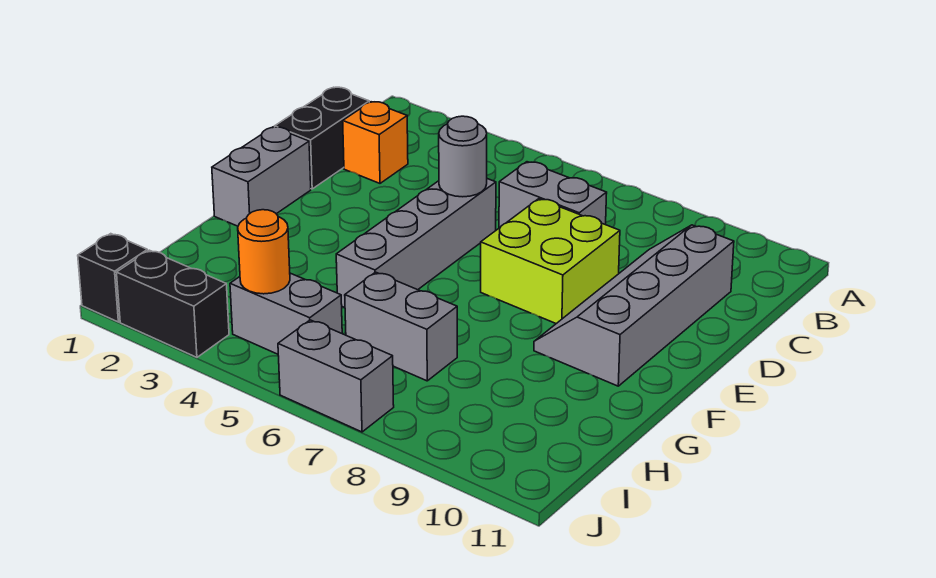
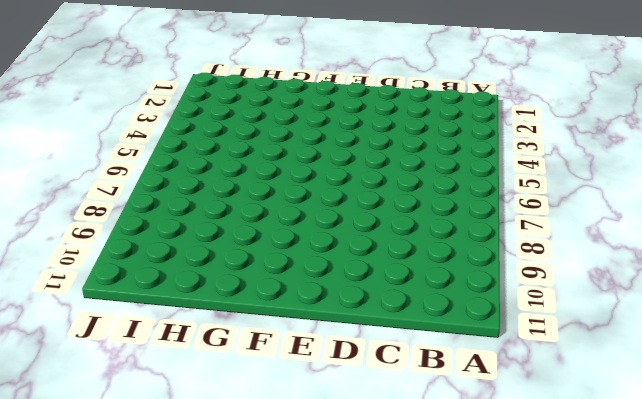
none -> black 1x2 brick [275,87,369,189]
none -> orange 1x1 brick [343,102,408,183]
none -> grey 1x2 brick [499,162,607,228]

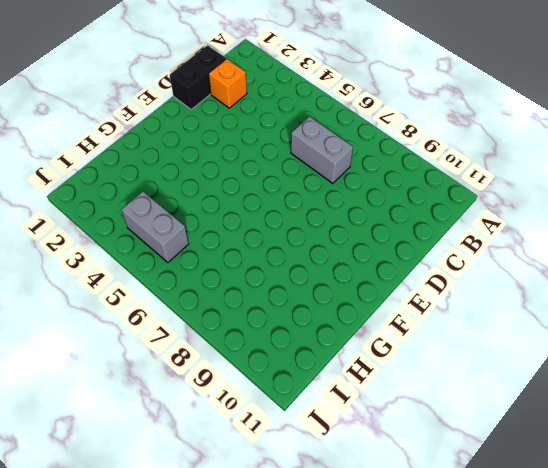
none -> grey 2x4 slope [534,225,734,386]
none -> grey 1x4 brick [336,179,496,307]
none -> lime 2x2 brick [481,199,620,324]

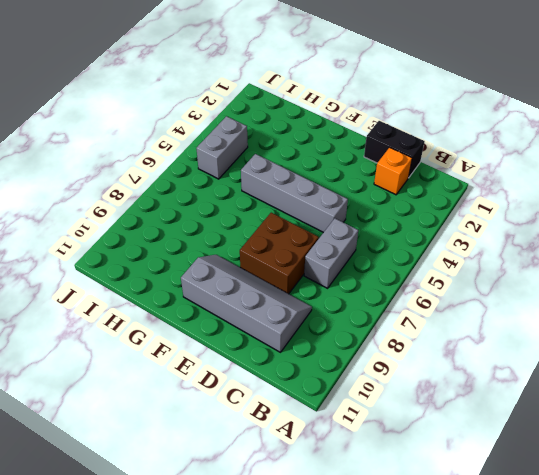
brown 2x2 brick [240,213,319,294] -> lime 2x2 brick [481,199,620,324]
none -> grey 1x2 brick [212,127,311,226]
none -> grey 1x2 brick [345,272,457,381]
none -> black 1x1 brick [78,234,148,322]

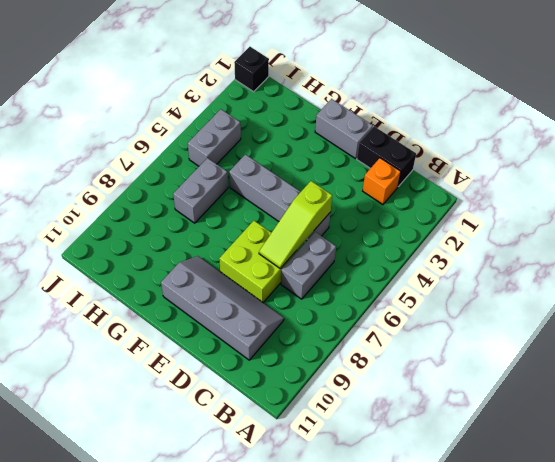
lime 1x3 slope [259,181,332,269] -> grey 1x1 round brick [439,116,487,197]
none -> black 1x2 brick [117,250,229,357]
none -> grey 1x2 brick [278,320,394,432]
none -> orange 1x1 round brick [238,210,290,294]

